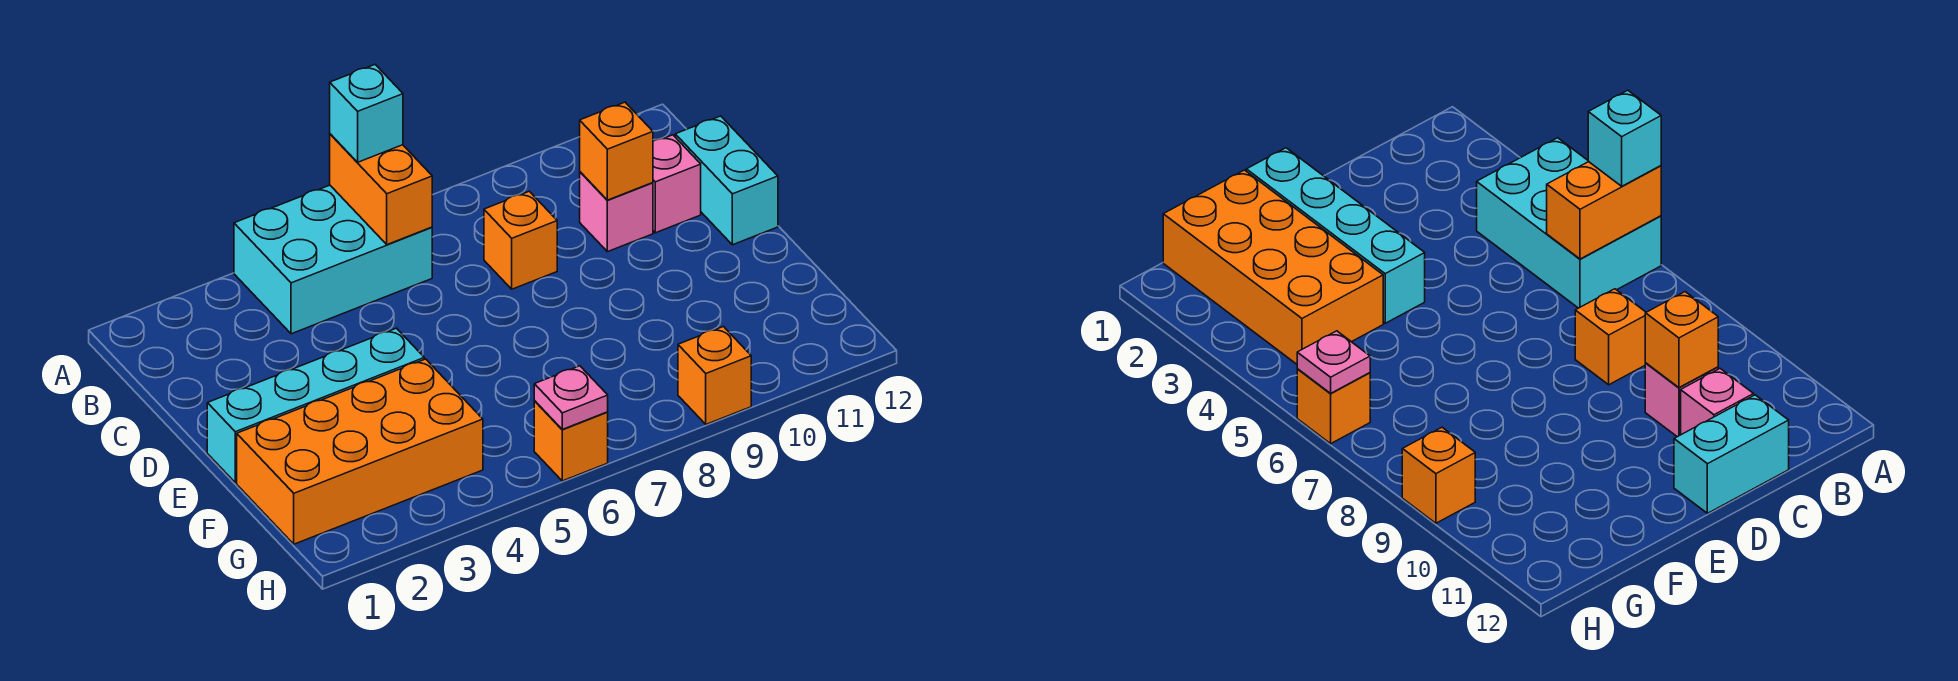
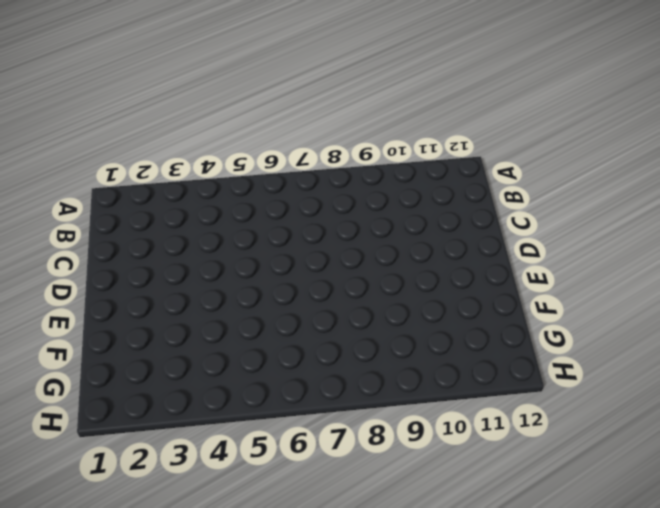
none -> cyan 2x3 brick [234,185,432,334]
none -> orange 1x1 brick [484,191,557,289]
none -> pink 1x1 brick [580,172,653,252]

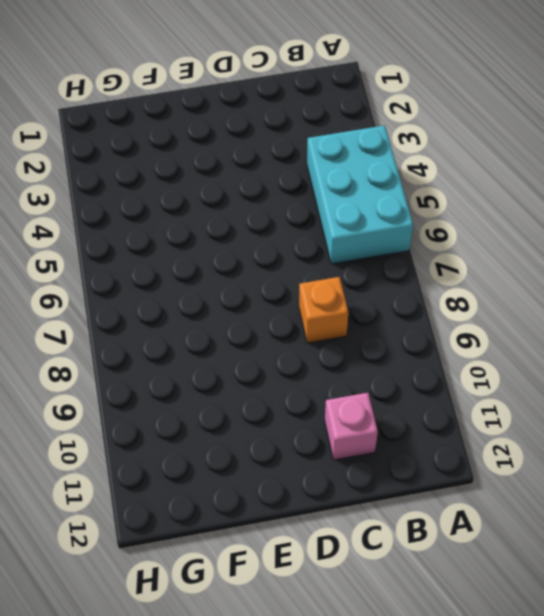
none -> pink 1x1 brick [580,172,653,252]
none -> cyan 1x2 brick [675,116,778,245]
none -> cyan 1x4 brick [207,328,424,483]

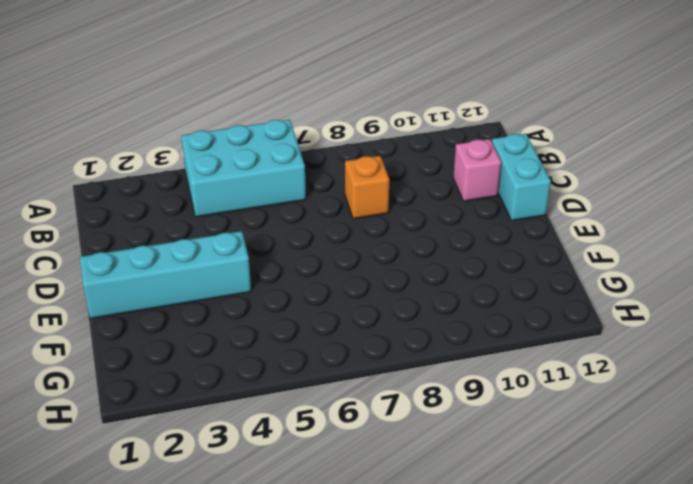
none -> pink 1x1 brick [580,172,653,252]
none -> orange 2x4 brick [237,359,483,544]
none -> orange 1x1 brick [534,401,608,481]

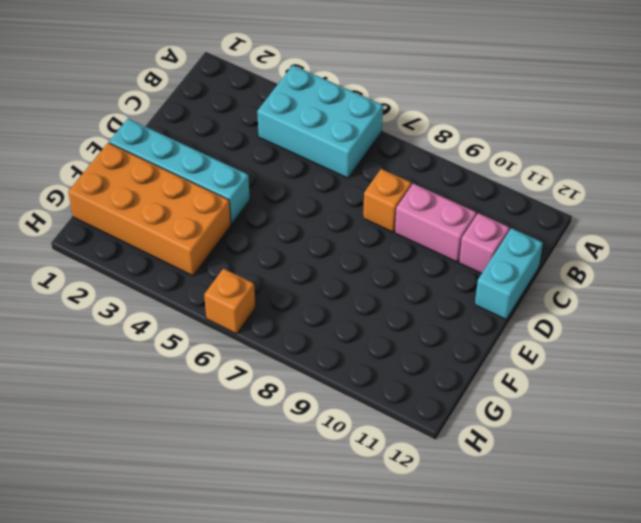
pink 1x2 brick [395,184,476,262] -> pink 1x1 brick [580,172,653,252]
none -> orange 1x1 brick [678,327,751,424]
none -> orange 1x2 brick [330,134,432,245]
none -> orange 1x1 brick [580,102,653,200]

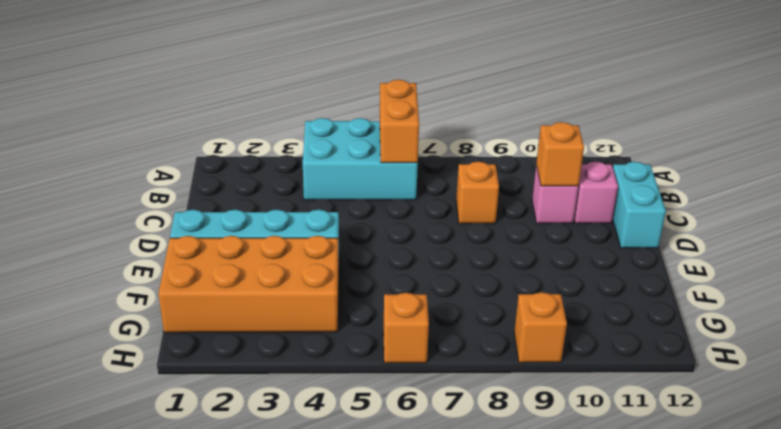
none -> pink 1x1 plate [534,366,608,429]
none -> cyan 1x1 brick [330,65,403,162]

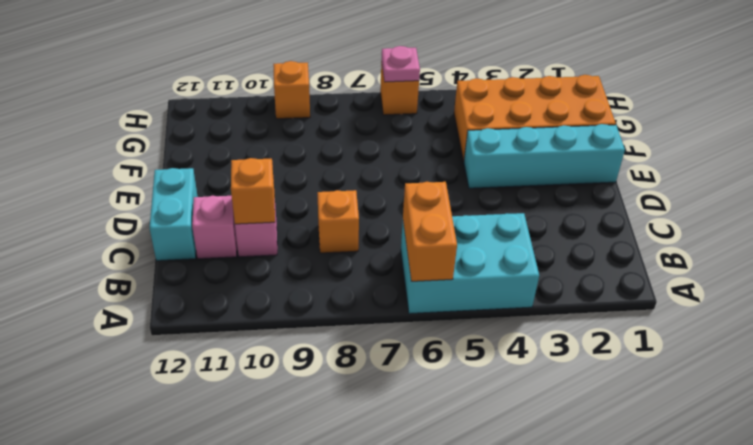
none -> cyan 1x1 brick [330,65,403,162]

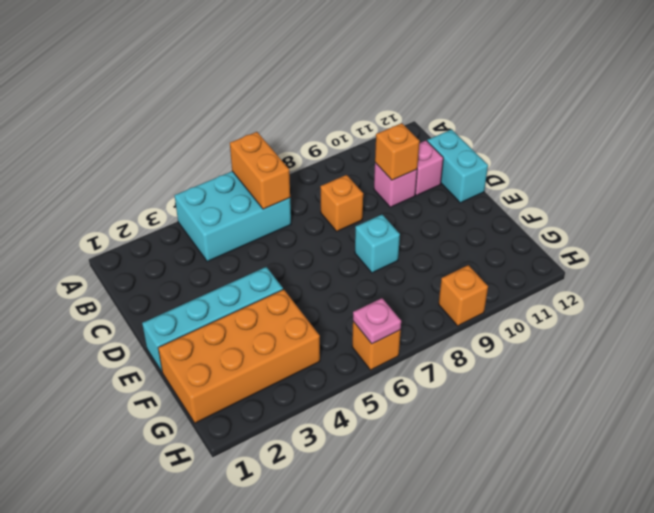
cyan 1x1 brick [355,215,400,273] -> cyan 1x1 brick moved to [330,65,403,162]

